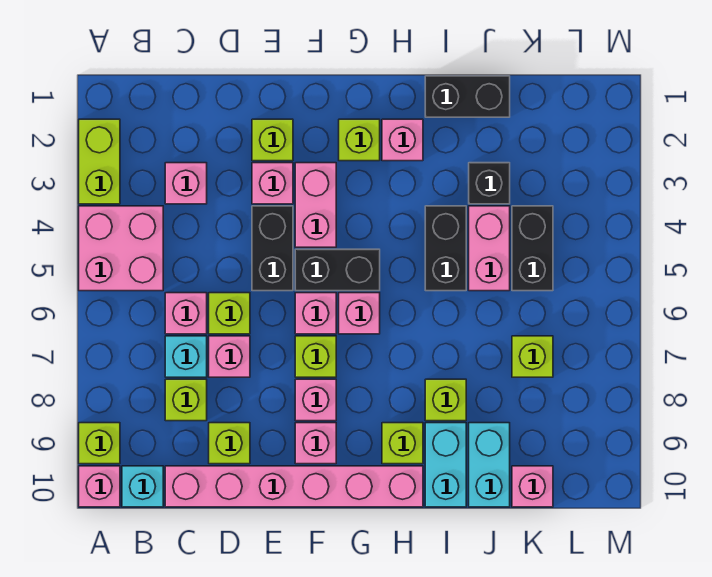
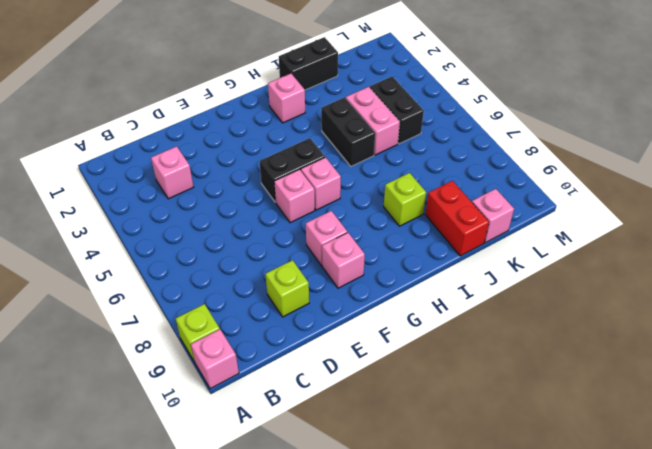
red 1x2 brick [425,181,489,256] -> cyan 1x2 brick [469,423,510,507]
none -> lime 1x2 brick [79,119,120,204]
none -> pink 2x2 brick [79,206,163,291]
none -> cyan 1x1 brick [122,466,163,507]
none -> pink 1x1 brick [165,293,207,334]

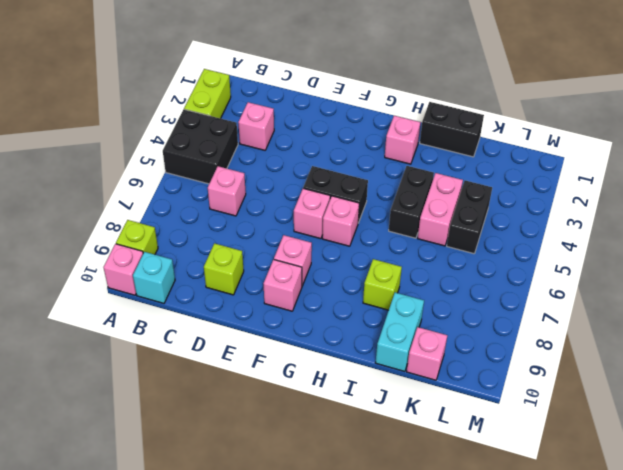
black 2x2 brick [163,109,238,184] -> pink 2x2 brick [79,206,163,291]
none -> cyan 1x1 brick [165,336,207,377]
none -> lime 1x1 brick [165,379,207,421]
none -> pink 1x6 brick [165,466,423,507]
none -> lime 1x1 brick [209,293,250,334]

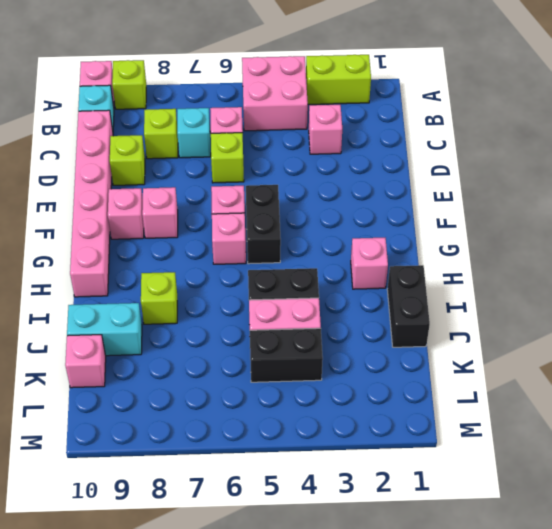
none -> pink 1x1 brick [209,336,250,377]
none -> lime 1x1 brick [252,119,293,161]
none -> pink 1x1 brick [252,163,293,204]
none -> black 1x2 brick [252,206,293,291]

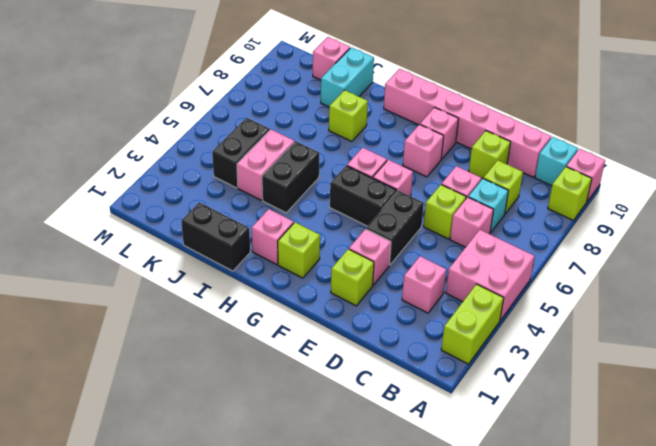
none -> pink 1x2 brick [295,163,336,247]
none -> lime 1x1 brick [295,336,336,377]
none -> lime 1x1 brick [382,423,423,464]
none -> cyan 1x2 brick [425,423,466,507]

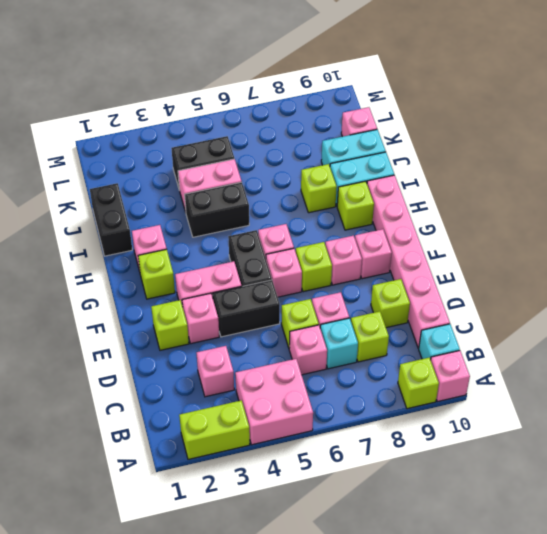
none -> black 1x1 brick [469,163,510,204]
none -> lime 1x1 brick [512,336,553,377]

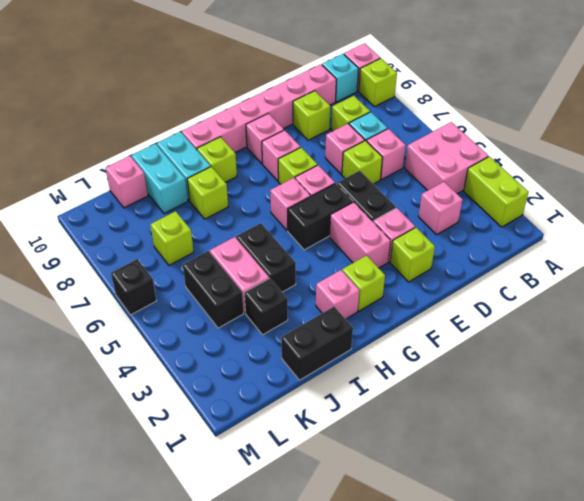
black 1x1 brick [111,259,157,315] -> none

